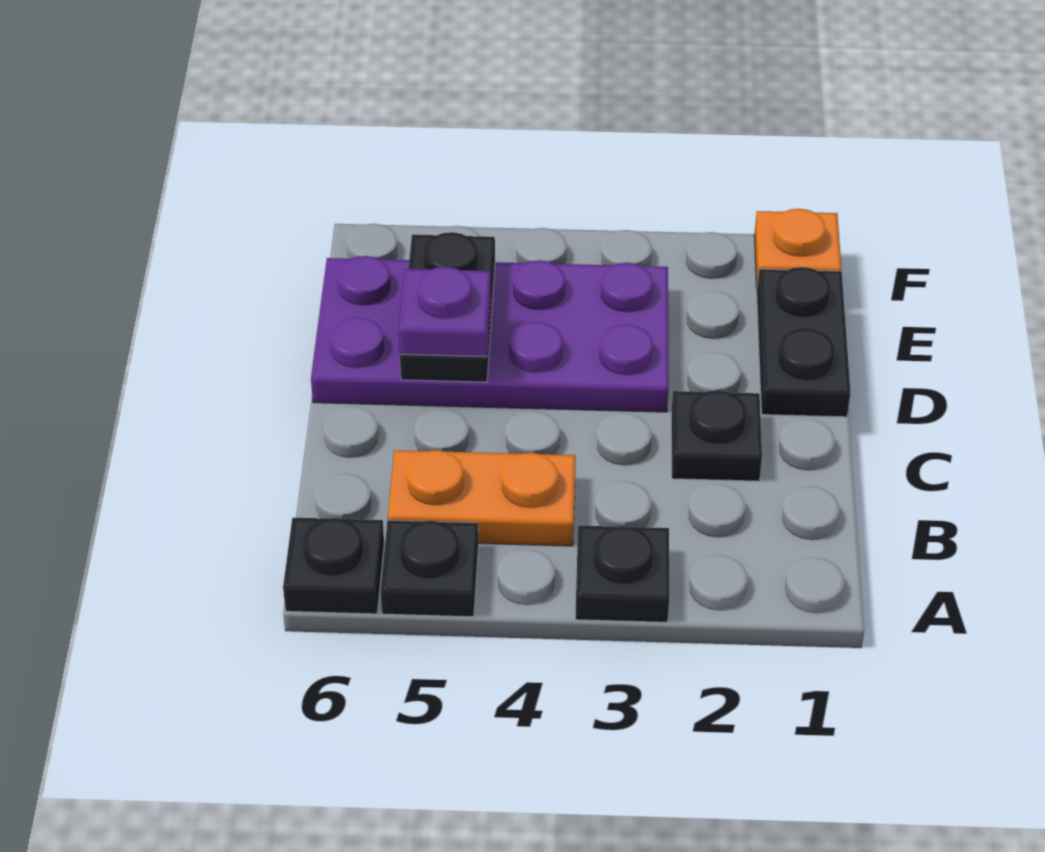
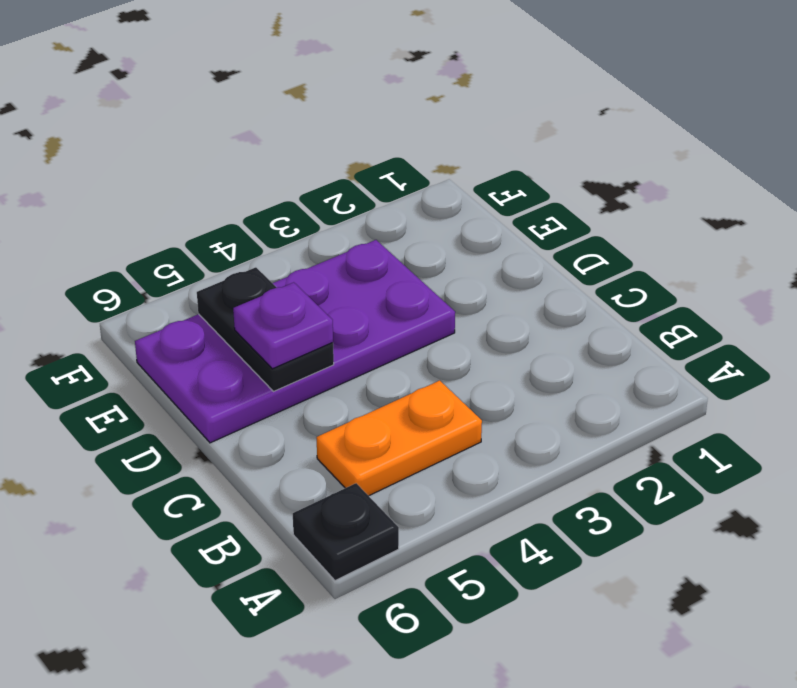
none -> black 1x1 plate [575,526,669,622]
none -> black 1x1 plate [381,520,478,617]

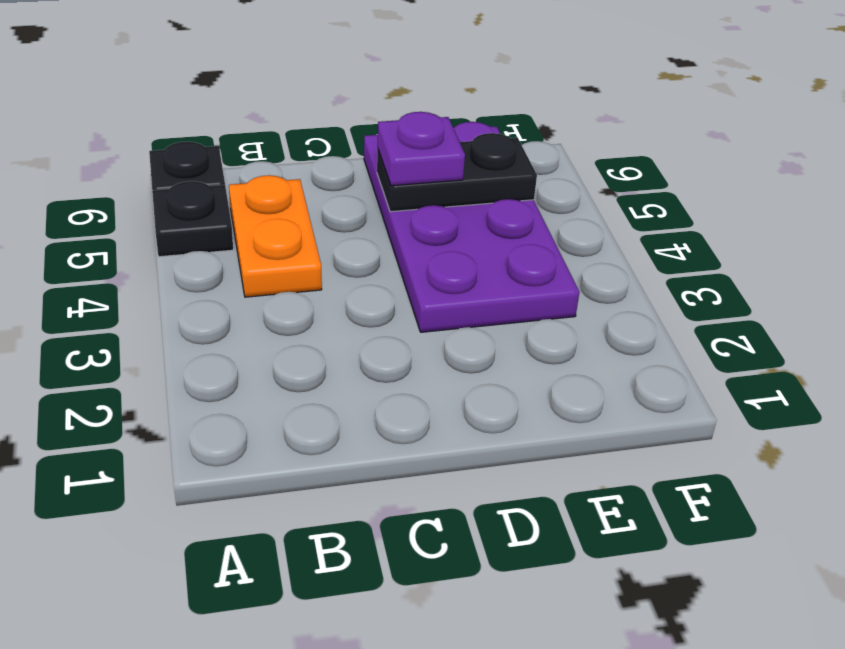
none -> black 1x1 plate [575,526,669,622]
none -> black 1x1 plate [671,390,762,481]

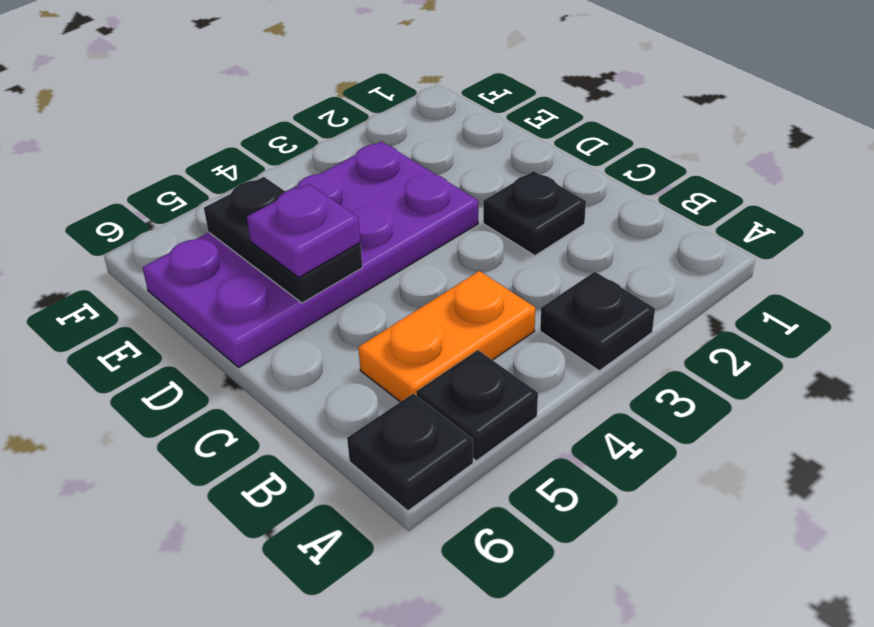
none -> black 1x2 plate [757,267,851,417]
none -> orange 1x1 plate [754,209,841,288]

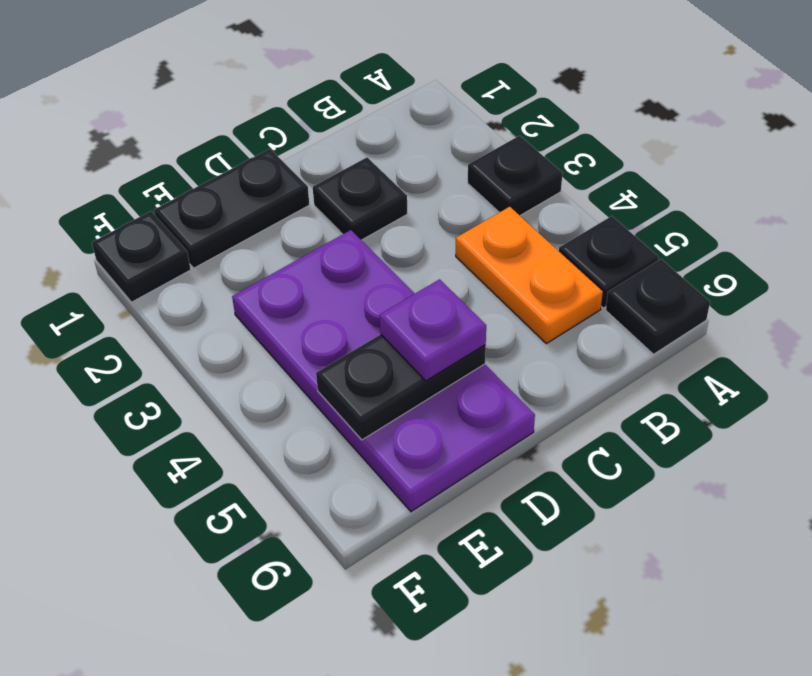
black 1x1 plate [92,211,191,302] -> orange 1x1 plate [754,209,841,288]

